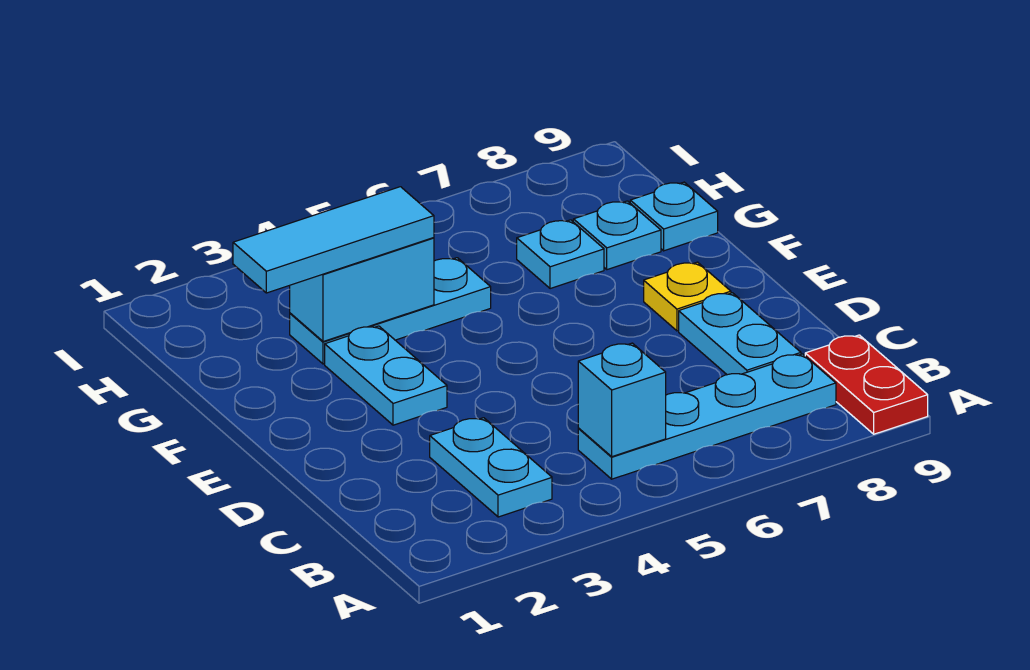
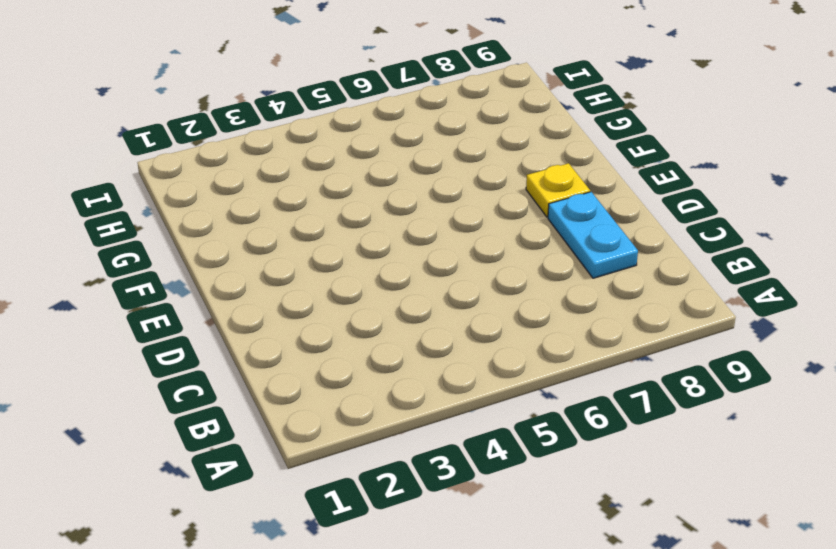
none -> red 1x2 plate [805,335,928,434]
none -> cyan 1x2 plate [430,418,552,517]
none -> cyan 1x4 plate [578,354,836,479]

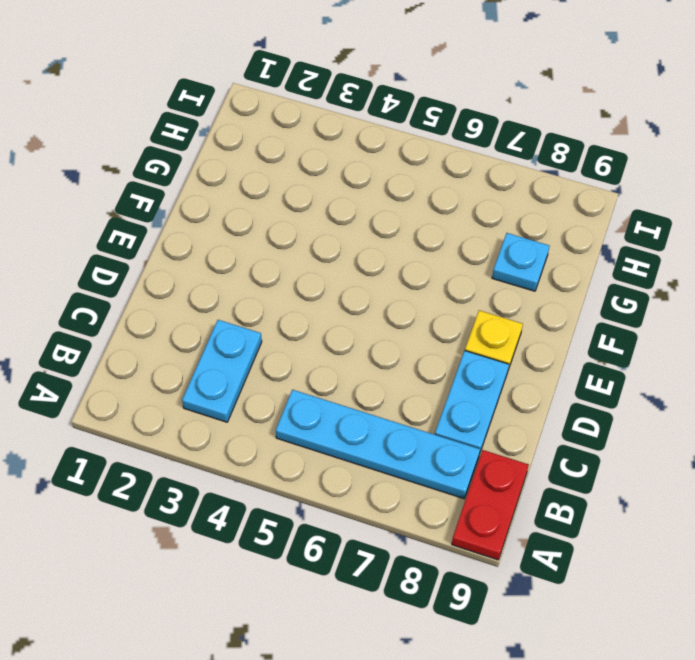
none -> cyan 1x2 plate [325,326,447,425]
none -> cyan 1x3 plate [290,258,491,364]
none -> cyan 1x1 plate [517,220,604,289]

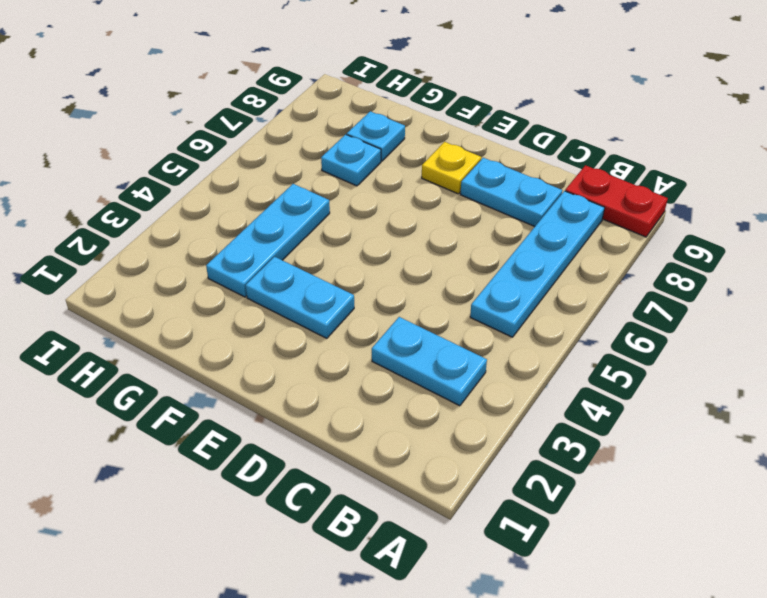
none -> cyan 1x1 plate [630,182,718,251]
none -> cyan 1x1 brick [578,343,666,457]
none -> cyan 1x2 brick [290,238,434,342]

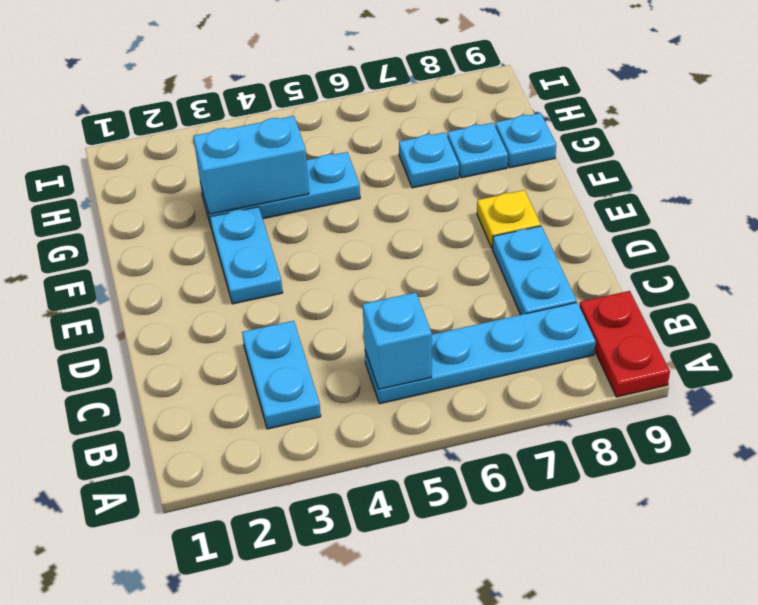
none -> cyan 1x3 tile [233,187,434,293]

